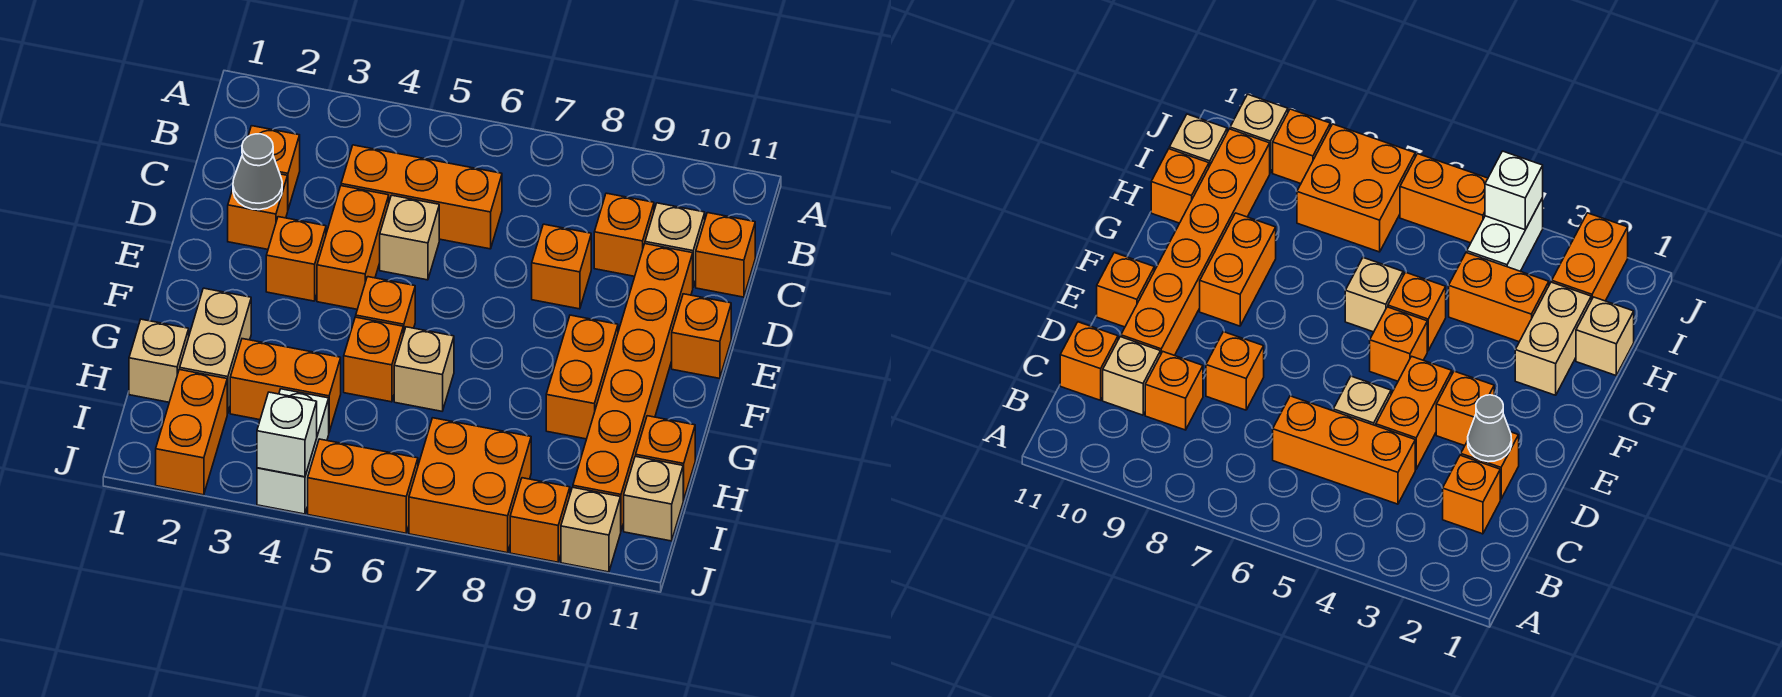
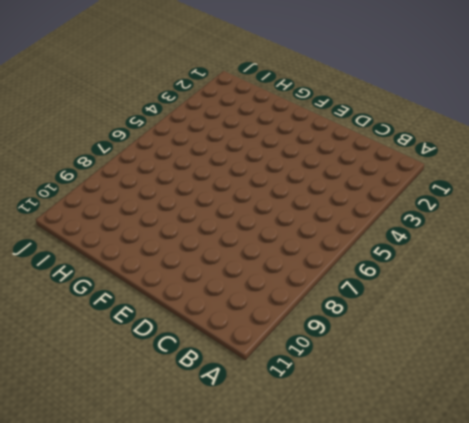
none -> orange 1x1 brick [248,126,300,209]
none -> orange 1x3 brick [341,145,502,249]
none -> orange 1x1 brick [594,193,654,276]

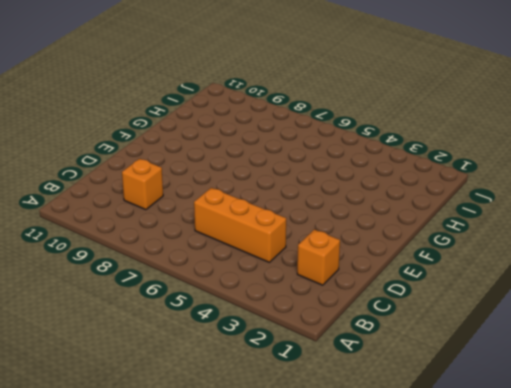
none -> tan 1x1 brick [645,203,705,287]
none -> orange 1x1 brick [696,213,755,297]
none -> orange 1x1 brick [228,174,288,249]

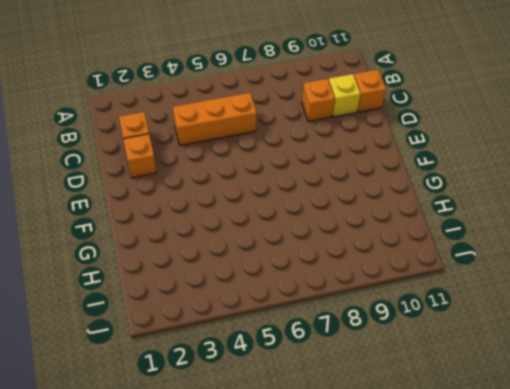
yellow 1x1 brick [329,74,361,117] -> tan 1x1 brick [645,203,705,287]
none -> orange 1x2 brick [317,186,389,309]
none -> tan 1x1 brick [380,195,439,280]
none -> orange 1x1 brick [532,224,591,309]

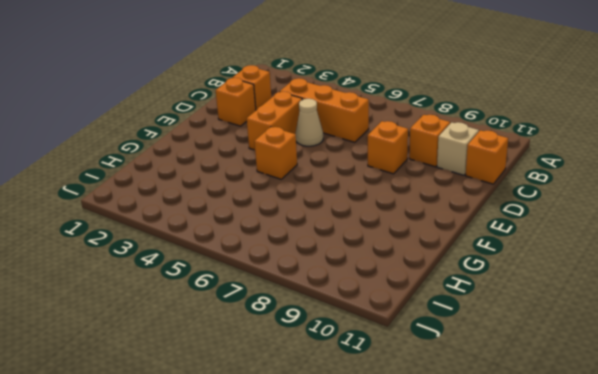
tan 1x1 cone [295,99,323,146] -> tan 1x1 brick [380,195,439,280]
none -> orange 1x6 brick [573,244,693,530]
none -> orange 1x1 brick [266,217,326,301]
none -> orange 1x1 brick [672,294,731,379]

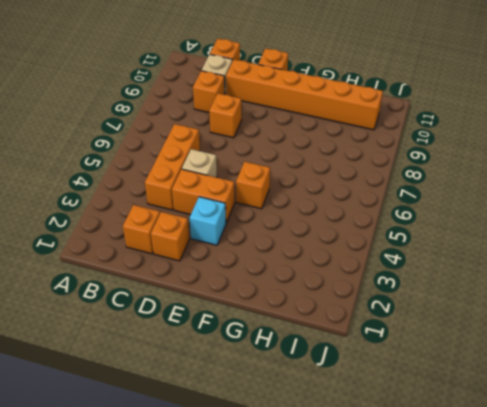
cyan 1x1 brick [190,197,226,245] -> orange 1x1 brick [266,217,326,301]
none -> orange 1x2 brick [546,315,618,439]
none -> tan 1x2 brick [180,288,251,414]
none -> orange 1x1 brick [344,317,403,402]

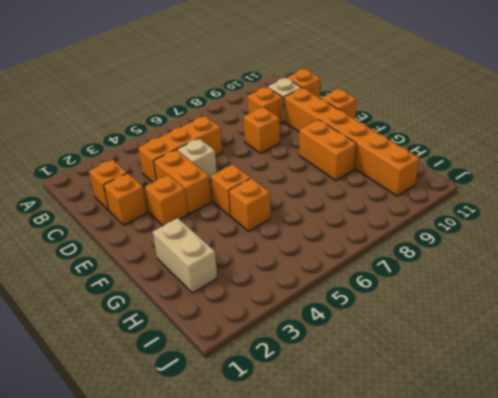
none -> tan 1x1 brick [394,327,454,411]
none -> tan 1x1 brick [129,319,189,402]
none -> orange 1x2 brick [230,339,341,432]

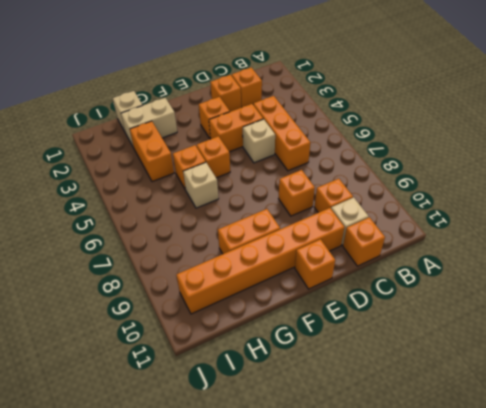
none -> orange 1x1 brick [636,416,695,500]
none -> orange 1x2 brick [156,369,227,495]
none -> white 1x2 brick [257,389,329,514]

